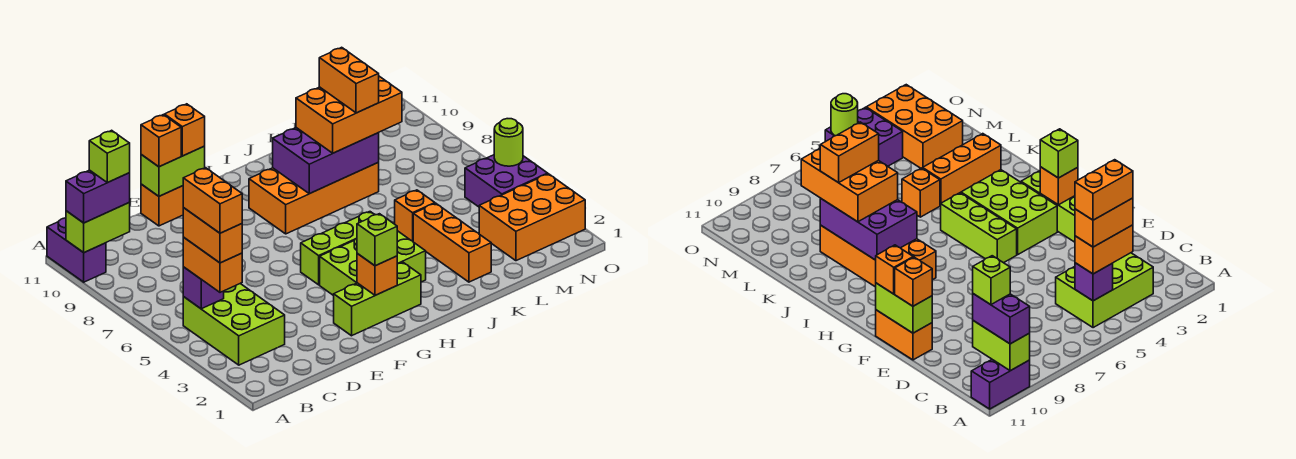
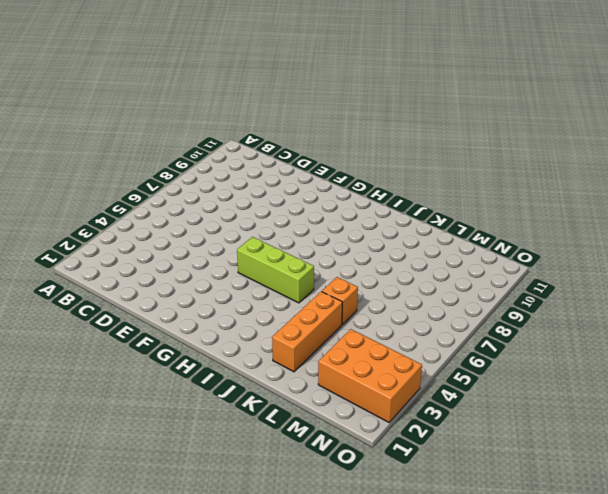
none -> purple 1x2 brick [47,218,106,282]
none -> lime 2x3 brick [183,284,285,365]
none -> orange 1x2 brick [141,184,183,226]

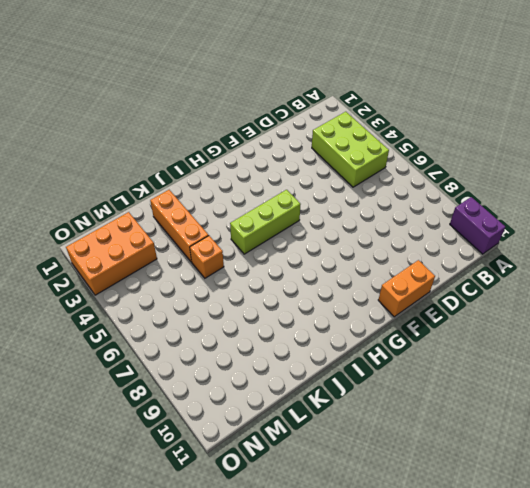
none -> lime 1x3 brick [334,262,421,336]
none -> lime 2x3 brick [320,231,426,296]
none -> orange 2x4 brick [249,163,379,234]

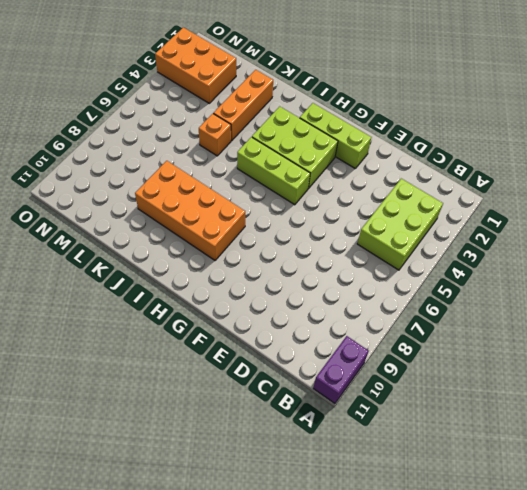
none -> orange 1x2 brick [141,184,183,226]
none -> purple 2x2 brick [465,155,548,207]
none -> lime 1x2 brick [66,202,130,253]

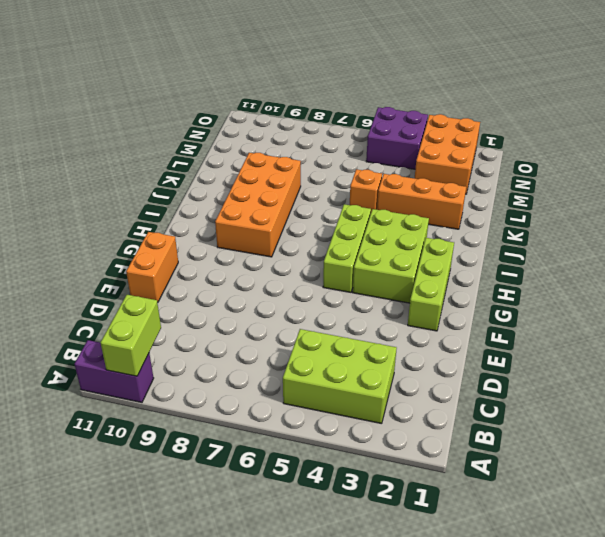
none -> purple 1x1 brick [183,267,224,309]
none -> lime 1x2 brick [141,146,205,196]
none -> orange 1x1 brick [357,254,397,295]

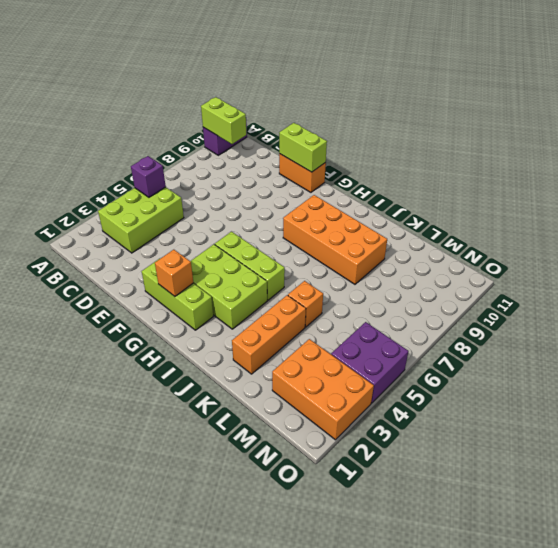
none -> purple 2x3 brick [273,128,379,194]
none -> lime 1x1 round brick [494,119,523,166]
none -> purple 1x2 brick [66,170,130,223]

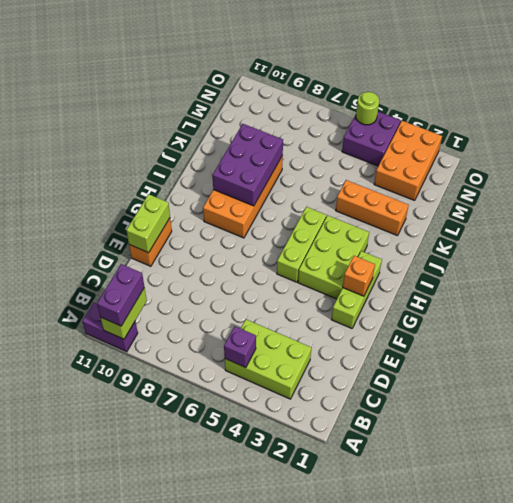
none -> orange 1x1 brick [395,190,435,241]
none -> orange 1x2 brick [183,237,242,292]
none -> orange 1x1 brick [141,115,181,167]

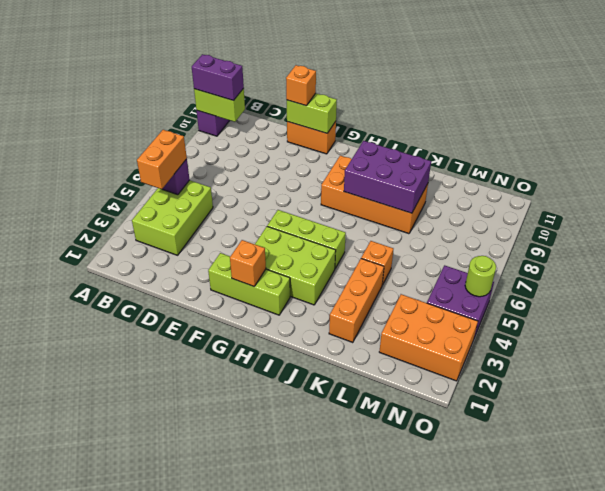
none -> orange 1x1 brick [164,104,205,156]
none -> lime 1x1 brick [357,214,397,266]
none -> orange 2x3 brick [296,76,402,153]

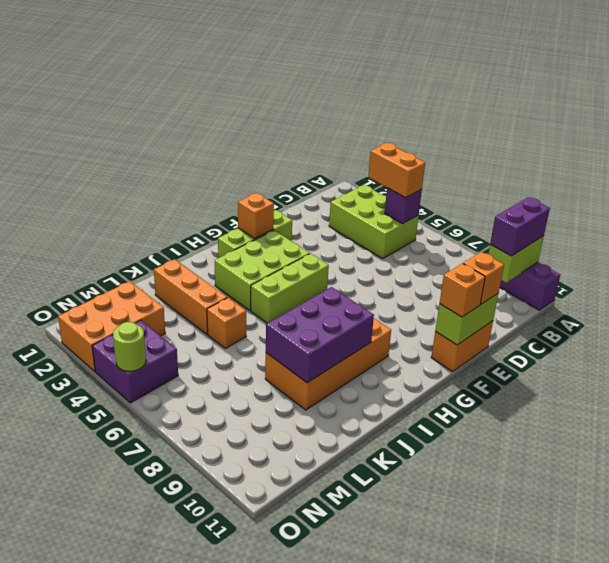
none -> lime 1x1 brick [357,214,397,266]
none -> orange 2x3 brick [296,76,402,153]
none -> orange 1x2 brick [183,208,242,263]

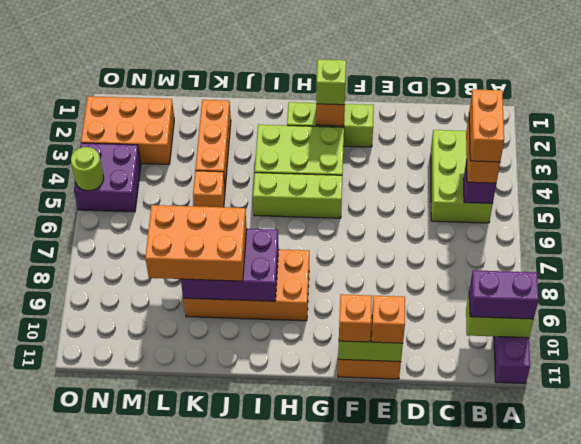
none -> lime 1x1 brick [89,130,130,183]
none -> orange 1x2 brick [319,47,379,113]
none -> orange 1x2 brick [183,168,242,233]

